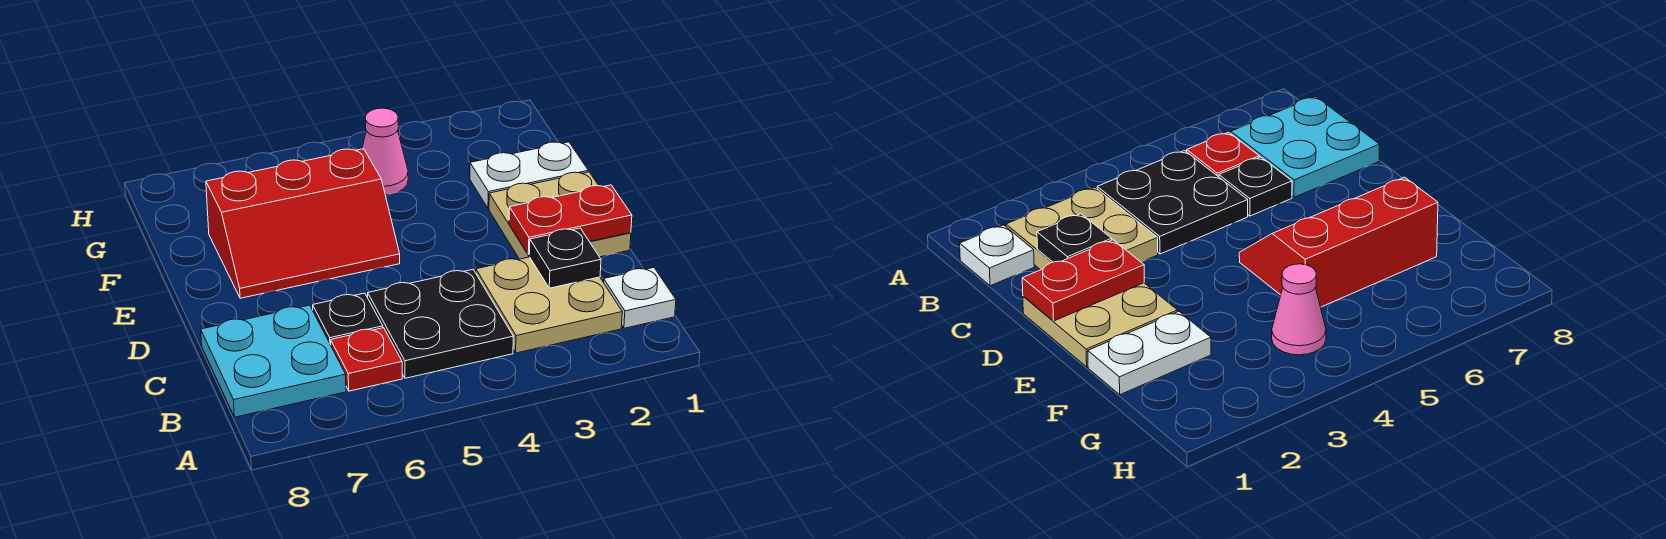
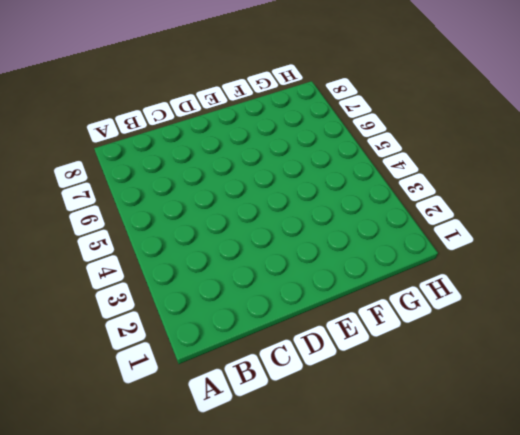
none -> white 1x1 plate [604,268,676,328]
none -> tan 2x2 plate [476,257,622,353]
none -> black 2x2 plate [368,270,513,378]

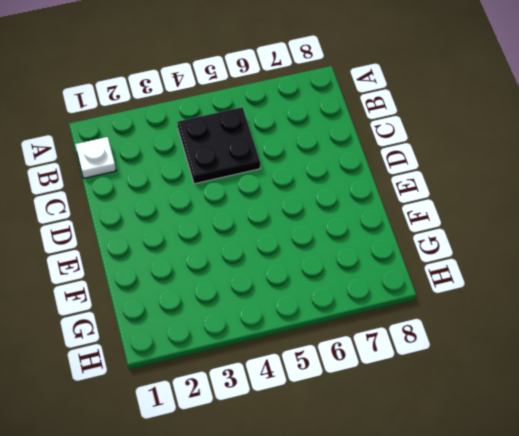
none -> tan 2x2 plate [476,257,622,353]
none -> red 1x1 plate [331,328,402,391]
none -> cyan 2x2 plate [201,305,346,417]

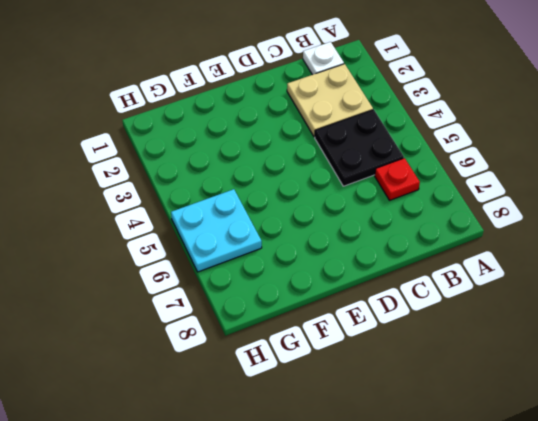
cyan 2x2 plate [171,189,262,272] -> cyan 2x2 plate moved to [201,305,346,417]
none -> black 1x1 plate [313,293,383,345]
none -> tan 2x2 plate [489,172,631,259]
none -> red 2x3 slope [206,149,400,298]

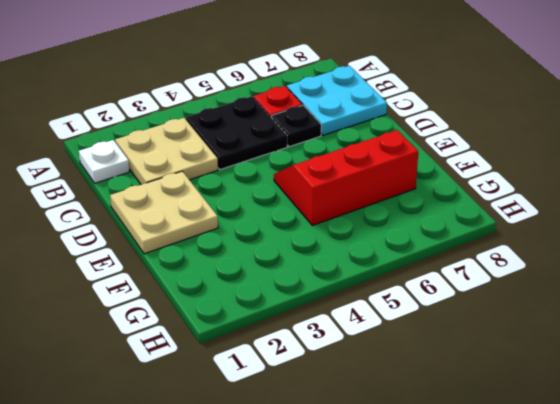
none -> white 1x2 plate [470,142,588,209]
none -> pink 1x1 cone [362,108,408,195]
none -> black 1x1 plate [529,228,601,288]

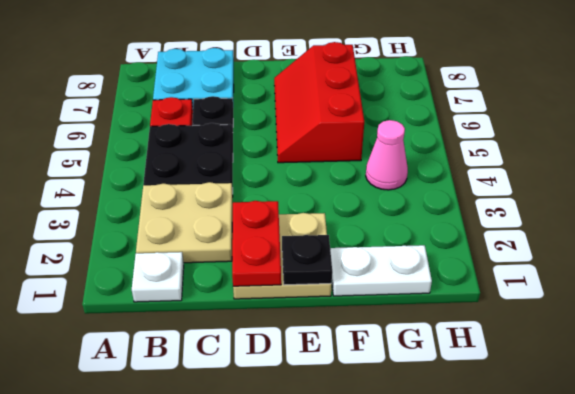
black 1x1 plate [282,235,332,285] -> black 1x1 plate moved to [529,228,601,288]
white 1x2 plate [330,245,432,296] -> white 1x2 plate turned to [470,142,588,209]

